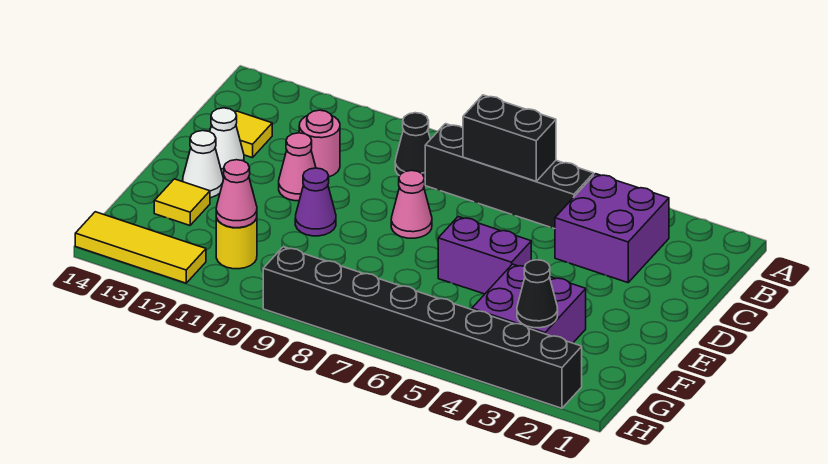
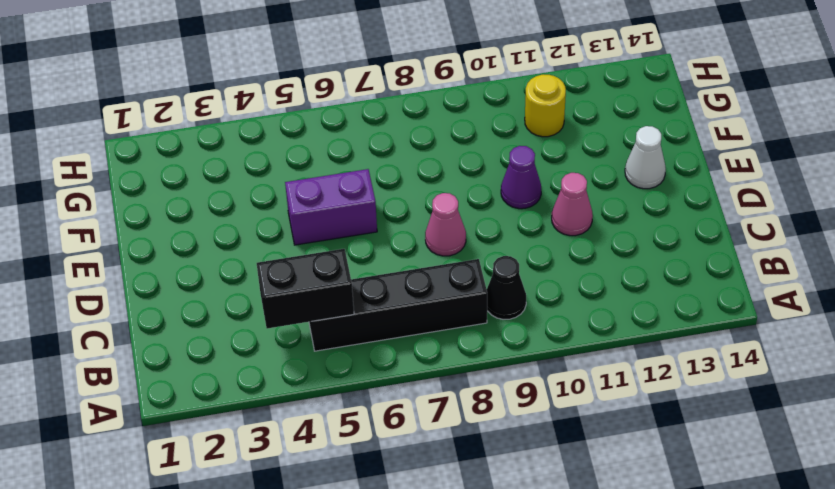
black 1x2 brick [257,249,354,329] -> black 1x2 brick moved to [463,95,556,181]
none -> purple 2x2 brick [555,174,669,283]
none -> pink 1x1 round brick [299,110,340,177]
none -> yellow 1x1 tile [235,111,272,158]

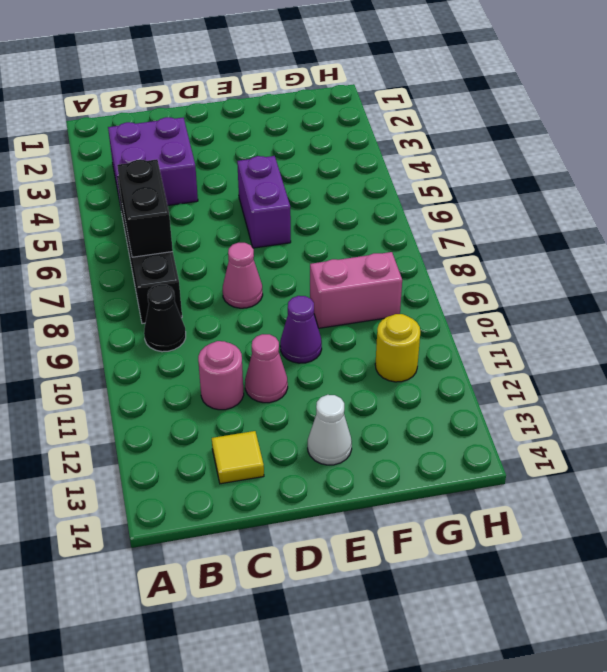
pink 1x2 brick [310,252,402,328] -> none
none -> white 1x1 cone [210,108,244,176]
none -> purple 2x2 brick [472,264,586,343]
none -> yellow 1x1 tile [154,179,210,225]

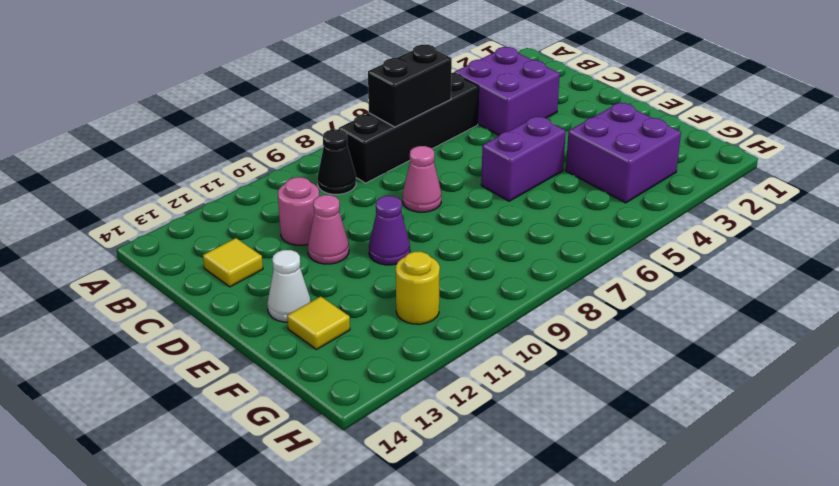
none -> white 1x1 cone [210,108,244,176]
none -> black 1x8 brick [263,247,582,408]
none -> yellow 1x3 tile [75,212,206,283]

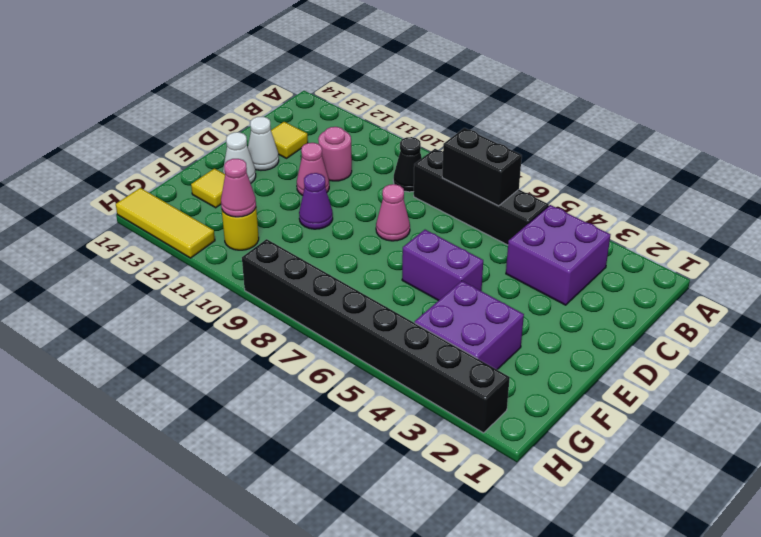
none -> black 1x1 cone [517,260,558,328]

